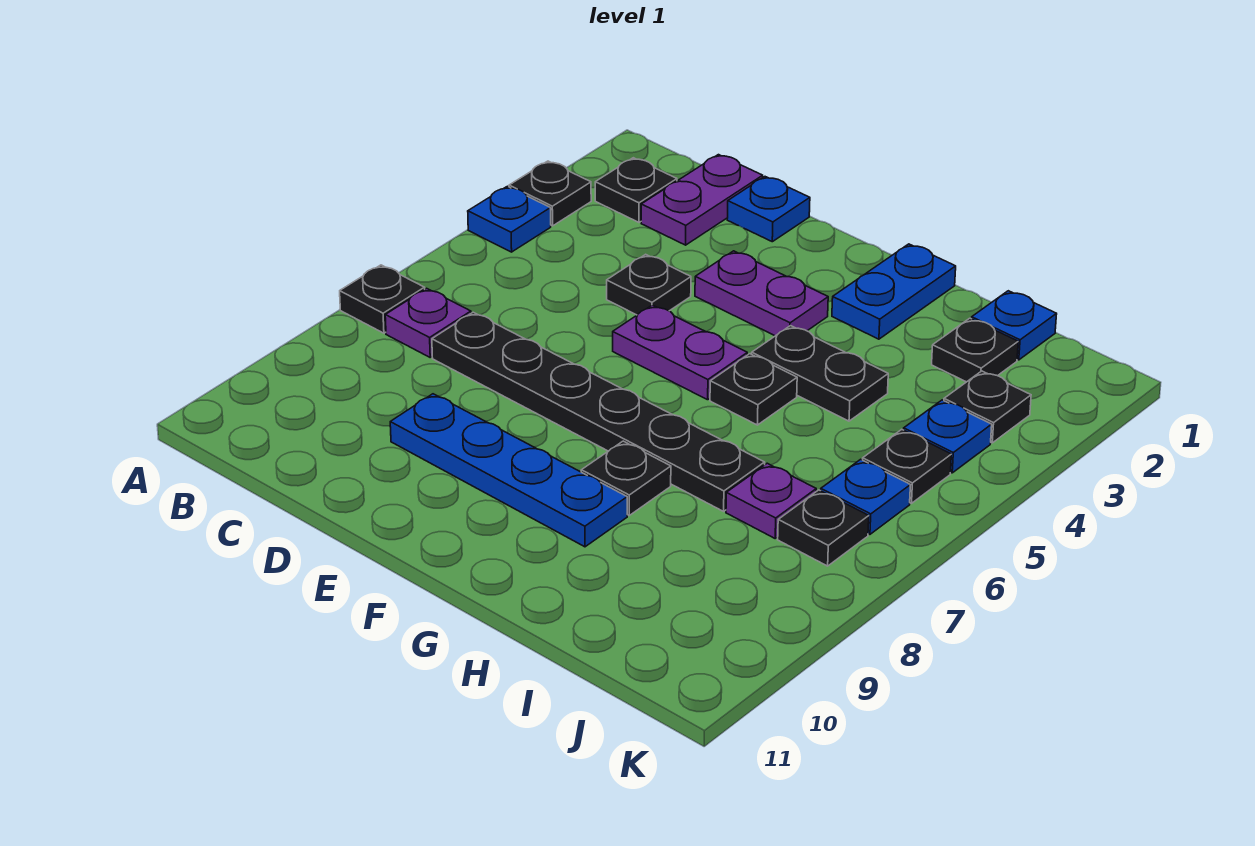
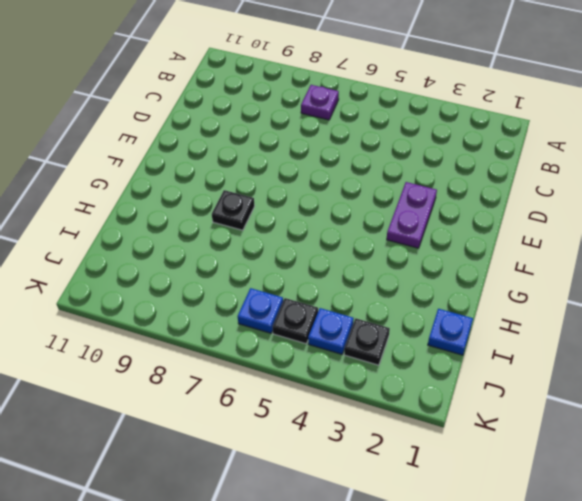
none -> black 1x1 plate [509,161,591,226]
none -> blue 1x1 plate [468,186,551,252]
none -> black 1x1 plate [340,265,425,333]

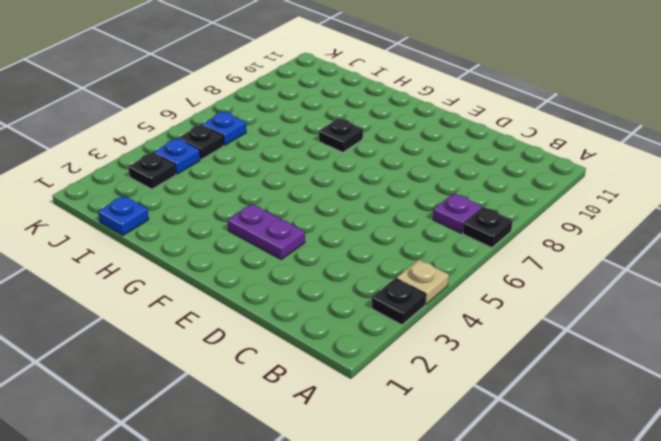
tan 1x1 plate [396,259,449,304] -> blue 1x1 plate [468,186,551,252]
none -> black 1x1 plate [595,158,677,222]
none -> purple 1x2 plate [641,155,763,245]
none -> black 1x6 plate [432,312,765,511]

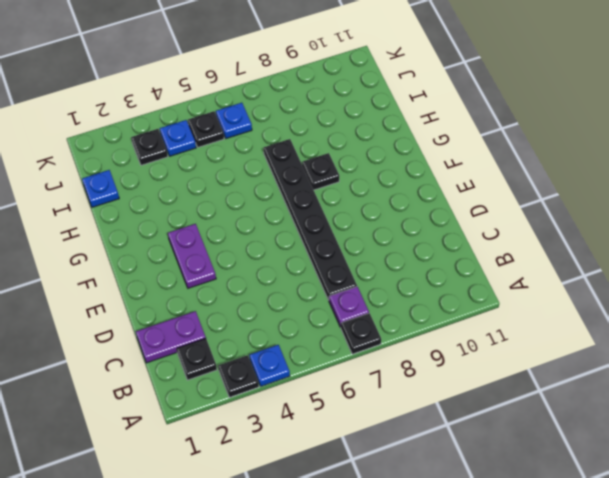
none -> blue 1x1 plate [727,177,810,242]
none -> black 1x1 plate [607,254,691,315]
none -> blue 1x4 plate [390,394,627,547]

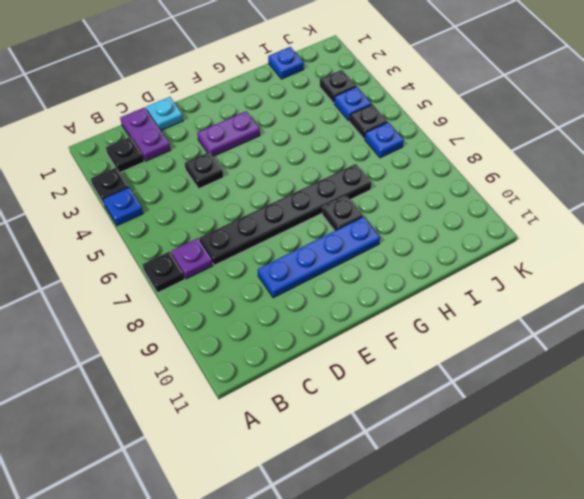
cyan 1x1 plate [146,97,183,130] -> blue 1x1 plate [727,177,810,242]
none -> purple 1x2 plate [613,305,747,400]
none -> blue 1x2 plate [832,244,956,339]
none -> black 1x2 plate [752,326,888,421]

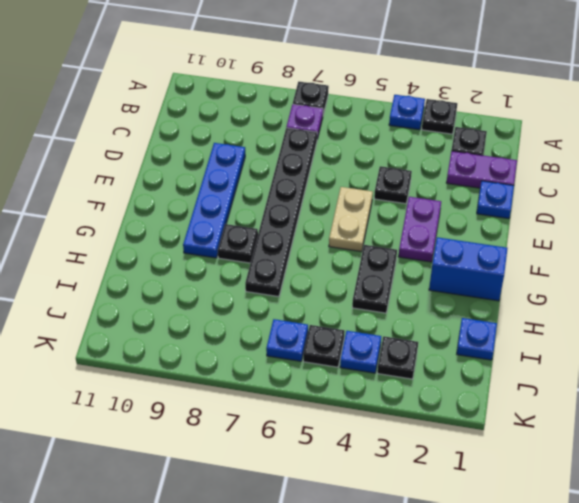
tan 1x2 plate [329,187,373,252] -> purple 1x2 plate [613,305,747,400]
blue 1x2 brick [429,237,508,301] -> blue 1x2 plate [832,244,956,339]
none -> black 1x1 plate [710,354,797,425]
none -> black 1x1 plate [932,318,1018,382]
none -> purple 1x1 plate [726,463,816,538]

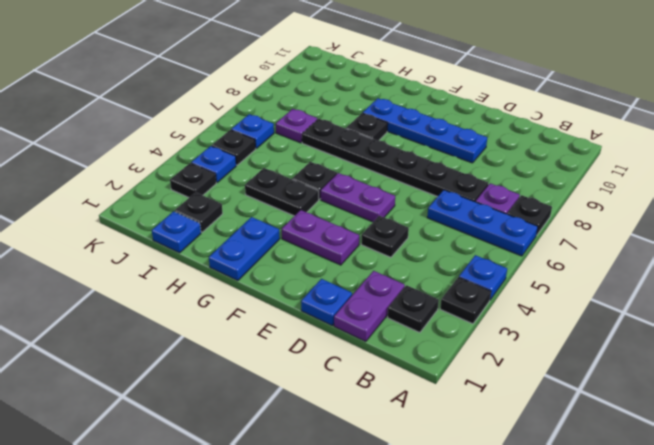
blue 1x3 plate [427,190,538,256] -> none
none -> black 1x1 plate [778,490,869,566]

